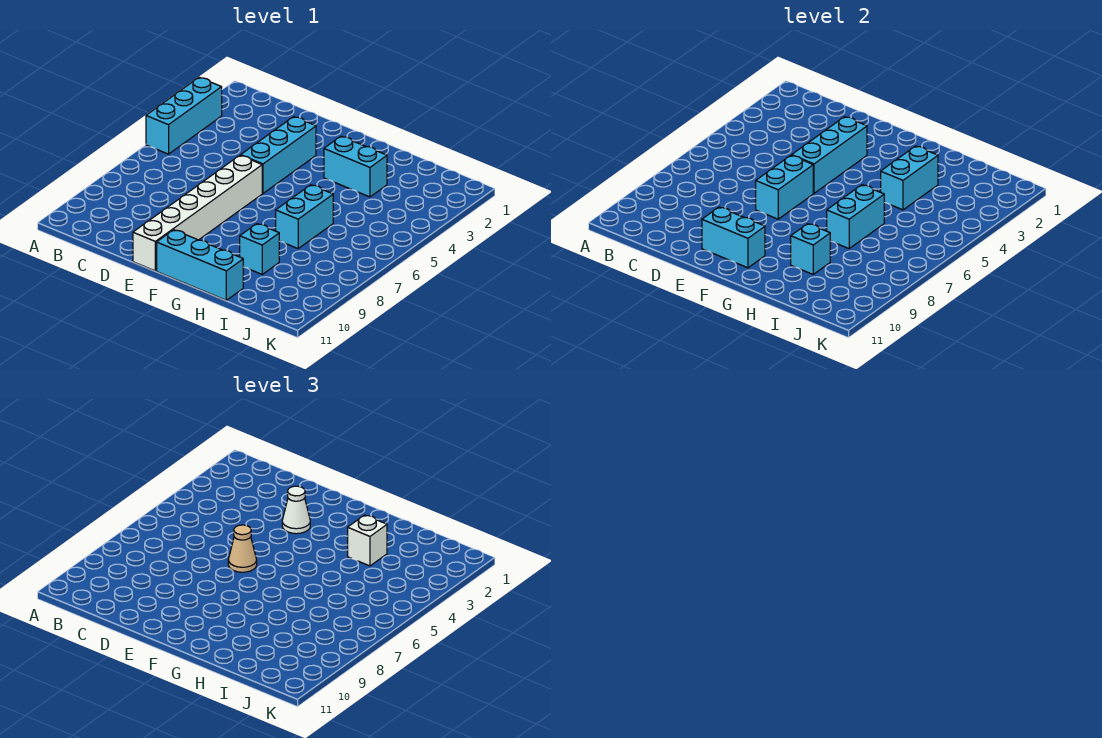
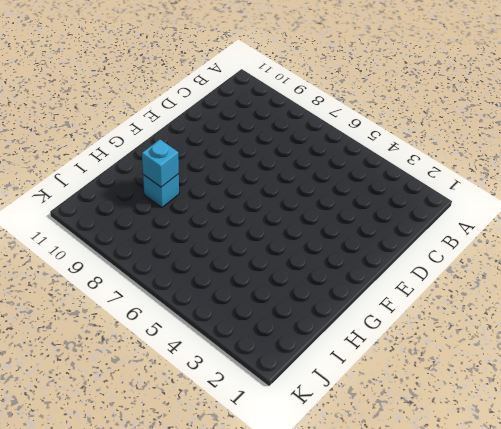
none -> cyan 1x3 brick [146,77,222,154]
none -> cyan 1x3 brick [241,117,316,193]
none -> white 1x6 brick [133,155,262,271]

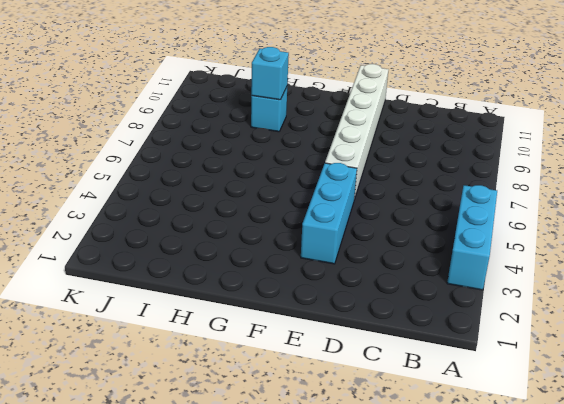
none -> cyan 1x3 brick [157,230,243,300]
none -> cyan 1x2 brick [324,136,387,197]
none -> cyan 1x2 brick [276,185,333,249]

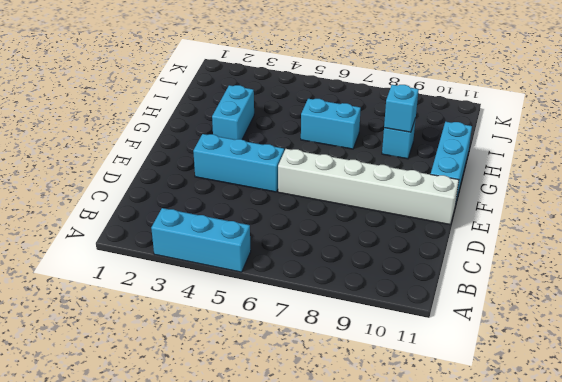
none -> cyan 1x3 brick [792,117,867,193]
none -> cyan 1x2 brick [756,155,813,219]
none -> cyan 1x2 brick [702,207,765,268]

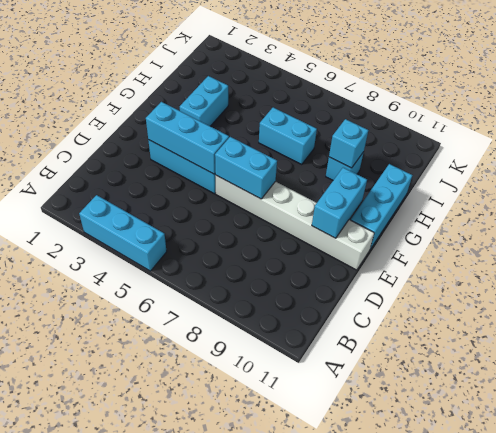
none -> cyan 1x2 brick [881,146,938,210]
none -> cyan 1x2 brick [827,185,885,249]
none -> white 1x1 cone [282,486,310,534]

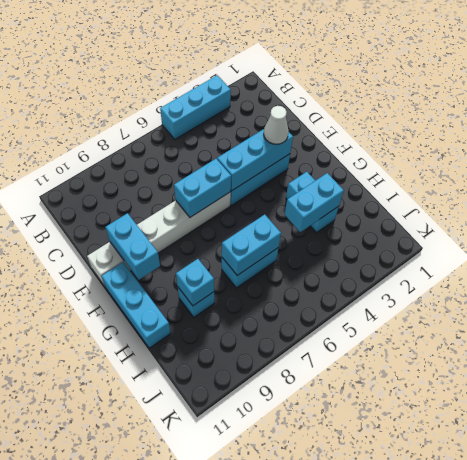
none -> tan 1x1 cone [228,525,257,572]
none -> white 1x1 brick [348,515,387,566]

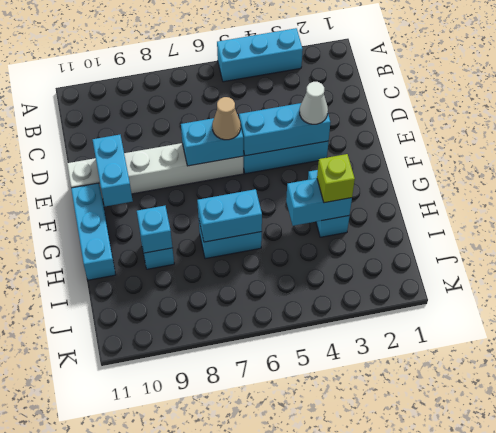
lime 1x1 brick [317,154,355,203] -> white 1x1 brick [348,515,387,566]

